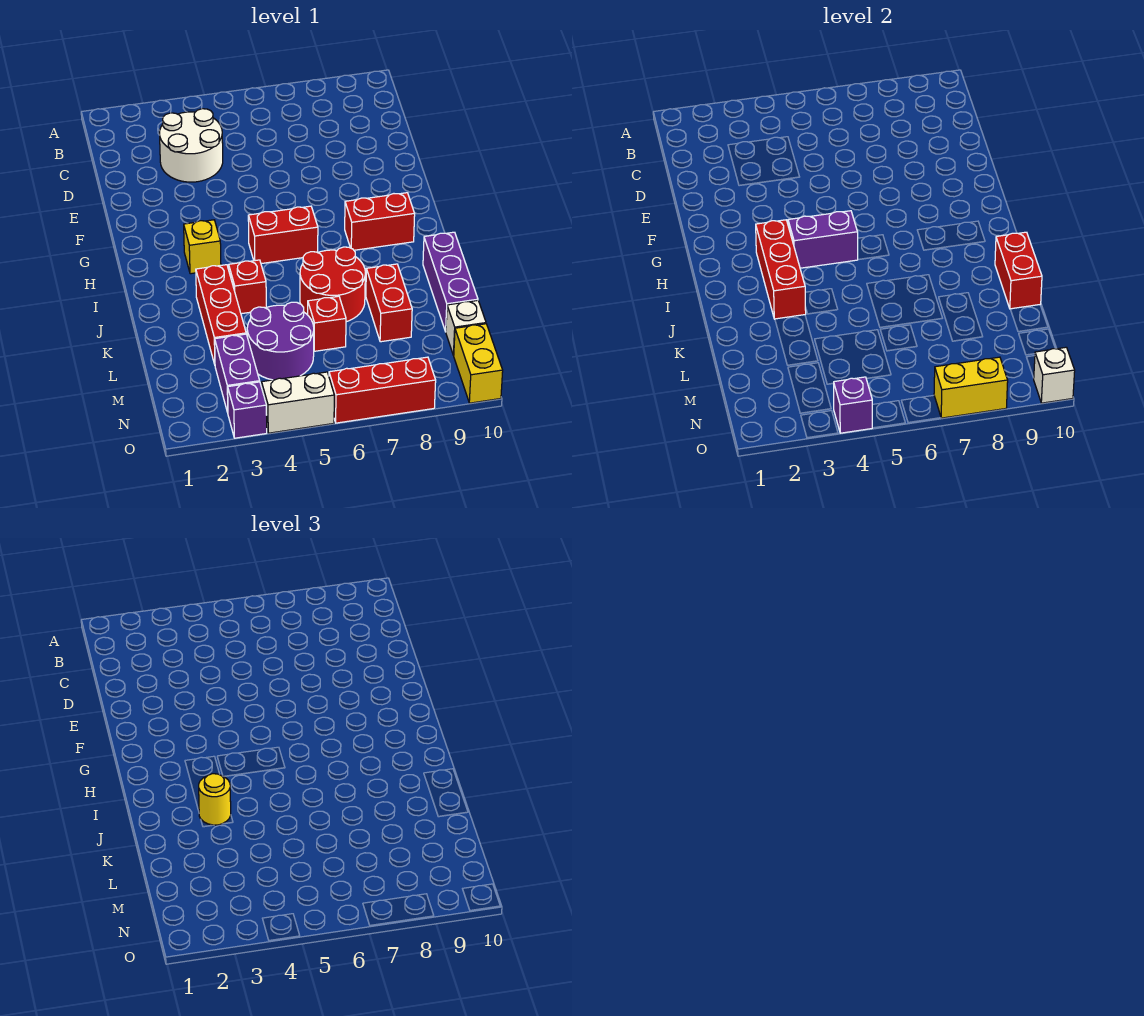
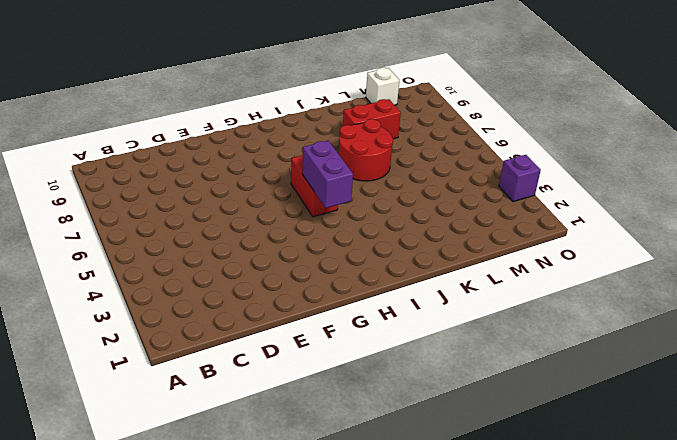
none -> white 2x2 round brick [160,109,223,182]
none -> yellow 1x1 brick [184,220,221,274]
none -> red 1x2 brick [345,193,415,250]

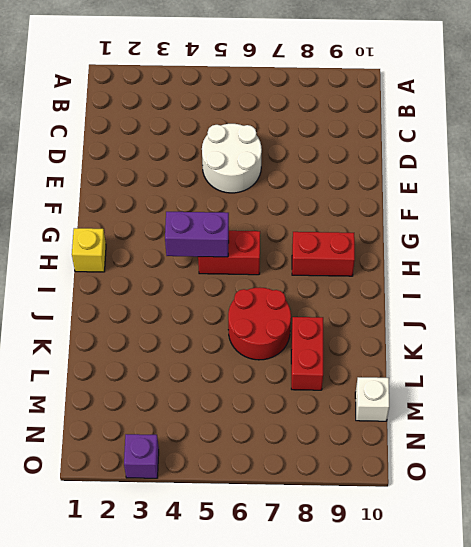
white 2x2 round brick [202,124,262,193] -> white 2x2 round brick moved to [160,109,223,182]
yellow 1x1 brick [72,228,106,272] -> yellow 1x1 brick moved to [184,220,221,274]
none -> red 1x3 brick [196,265,246,364]
none -> red 1x1 brick [229,260,266,314]
none -> purple 1x3 brick [423,232,478,332]

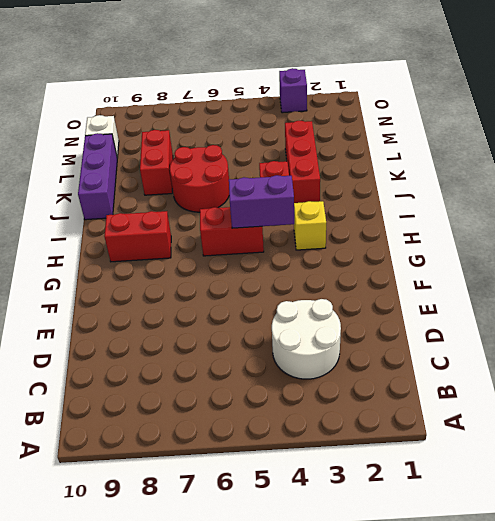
none -> purple 2x2 round brick [247,302,314,380]
none -> red 1x1 brick [308,296,346,351]
none -> purple 1x2 brick [215,334,260,412]

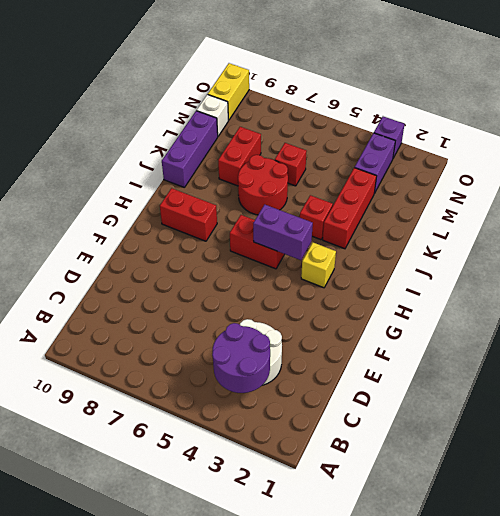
purple 2x2 round brick [212,323,270,393] -> purple 2x2 round brick moved to [247,302,314,380]
none -> white 1x2 brick [262,372,334,433]
none -> red 1x3 brick [329,357,436,423]
none -> red 1x3 brick [756,220,806,319]

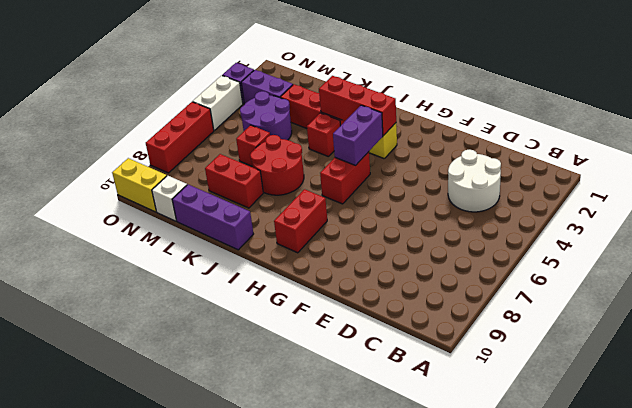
none -> red 1x2 brick [995,232,1042,309]
none -> purple 1x1 brick [834,377,872,433]
none -> yellow 1x2 brick [934,357,1008,418]

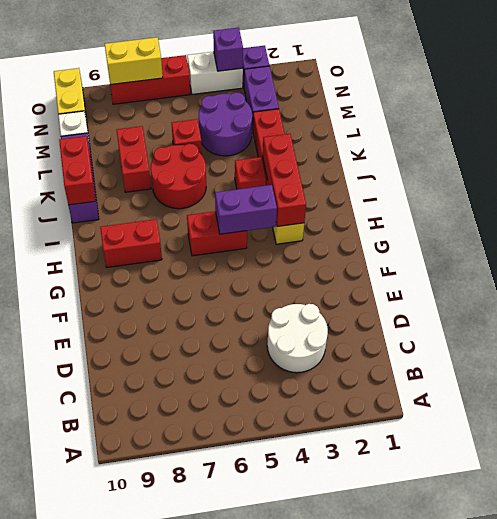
none -> white 1x1 brick [1034,347,1075,403]
none -> yellow 1x1 round brick [199,774,231,825]

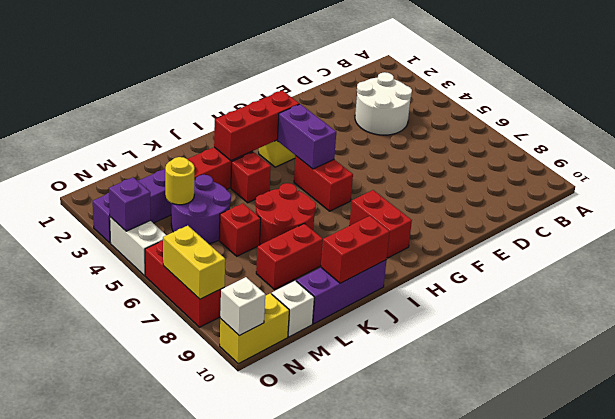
yellow 1x1 round brick [165,157,195,205] -> yellow 1x1 round brick moved to [199,774,231,825]

